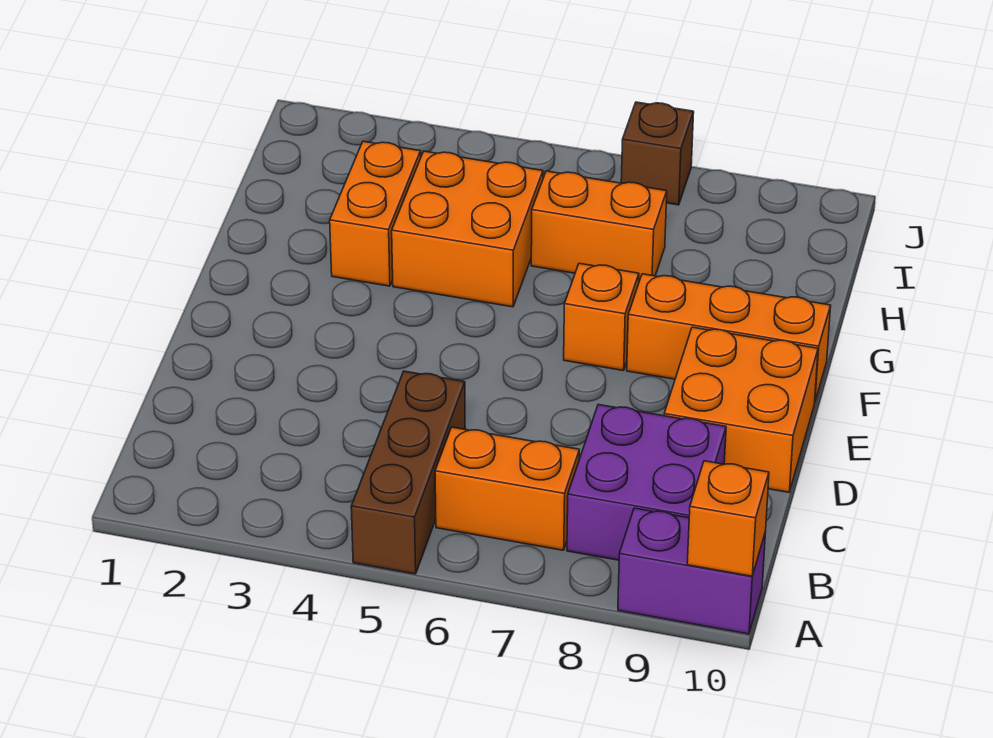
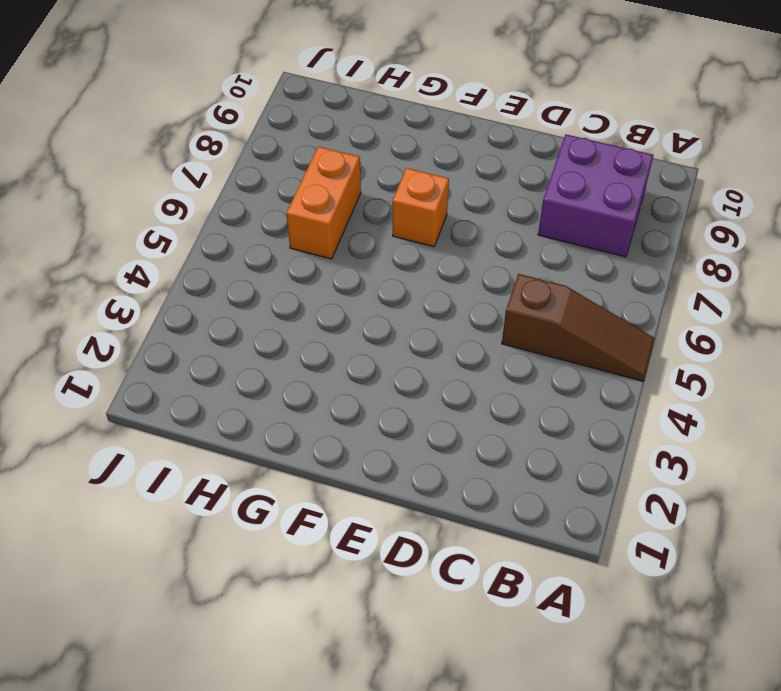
brown 1x3 slope [502,274,655,381] -> brown 1x3 brick [351,371,465,574]
none -> purple 1x2 brick [618,508,765,634]
none -> orange 1x2 brick [435,427,579,550]
none -> orange 2x2 brick [664,327,818,492]

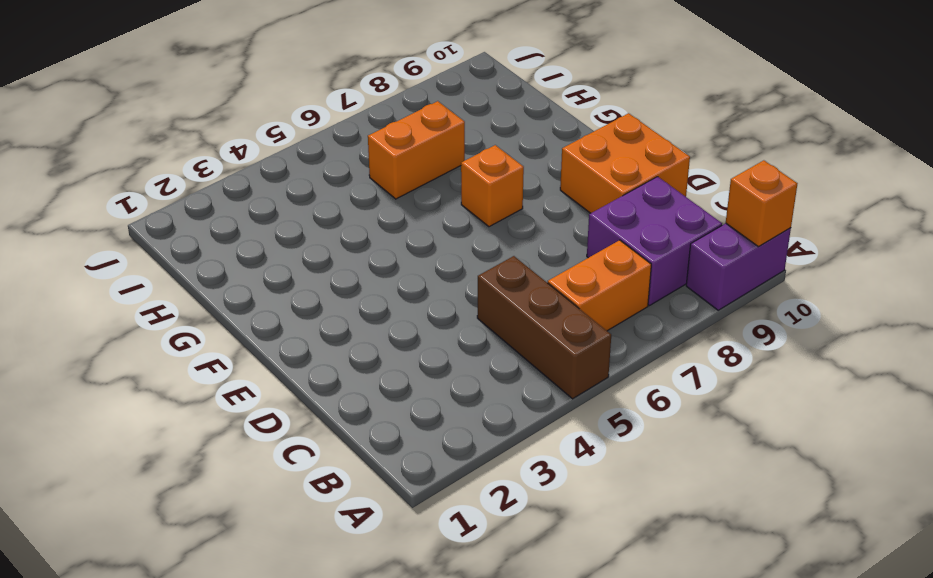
none -> orange 1x3 brick [627,274,831,401]
none -> orange 1x2 brick [330,141,421,286]
none -> orange 2x2 brick [392,151,543,307]

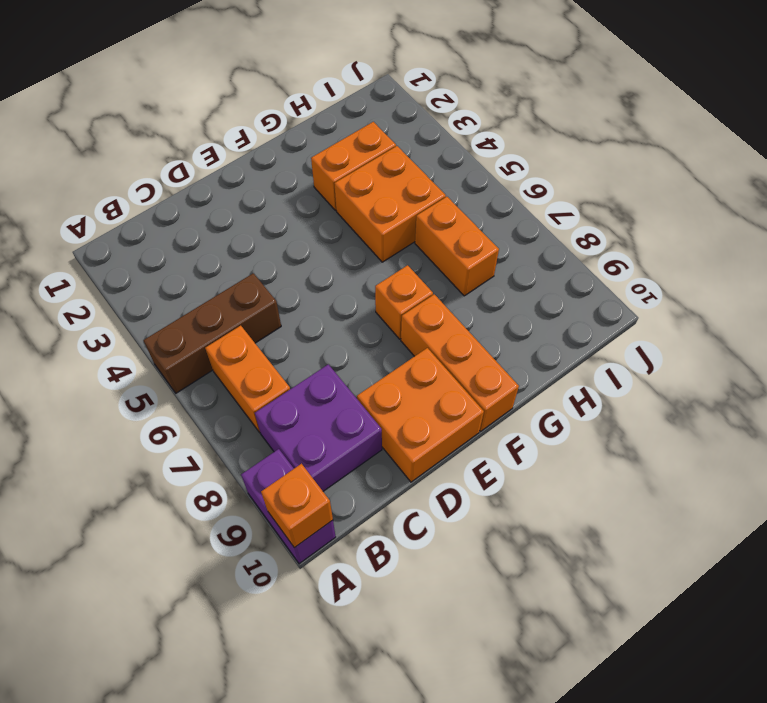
none -> brown 1x1 brick [621,102,694,205]

